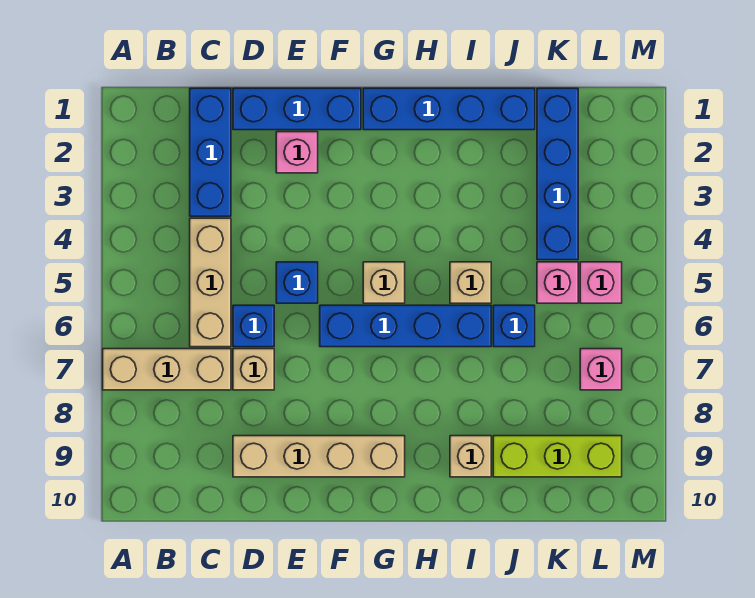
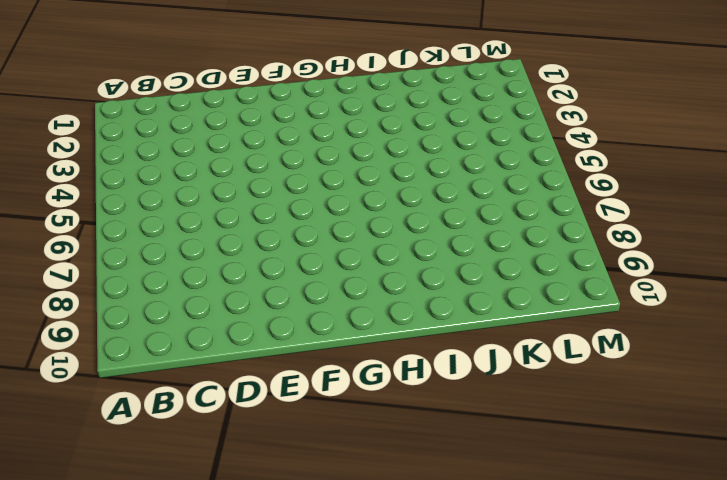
none -> tan 1x3 brick [103,349,231,390]
none -> blue 1x3 brick [190,88,231,216]
none -> tan 1x3 brick [190,218,231,347]

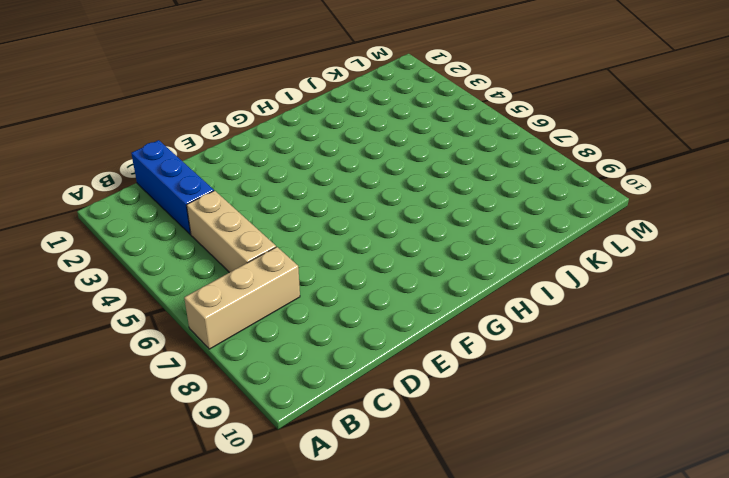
none -> blue 1x3 brick [233,88,361,130]
none -> blue 1x1 brick [233,305,274,347]
none -> tan 1x1 brick [233,349,274,390]

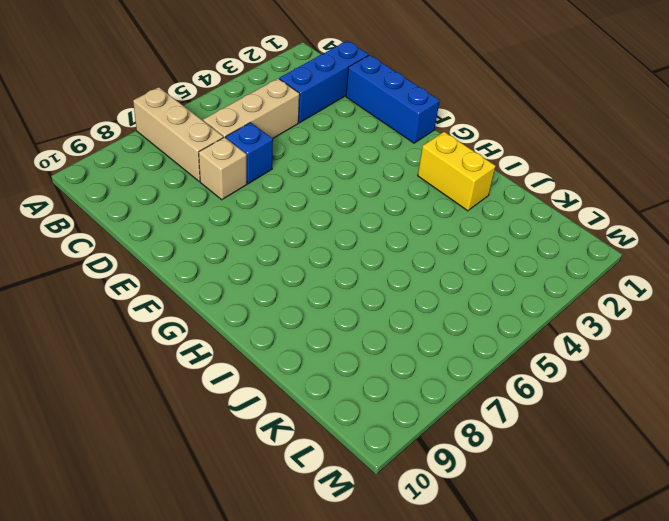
yellow 1x2 brick [418,132,496,211] -> none
none -> tan 1x4 brick [233,436,405,477]
none -> pink 1x1 brick [276,132,318,173]
none -> blue 1x1 brick [276,262,318,303]

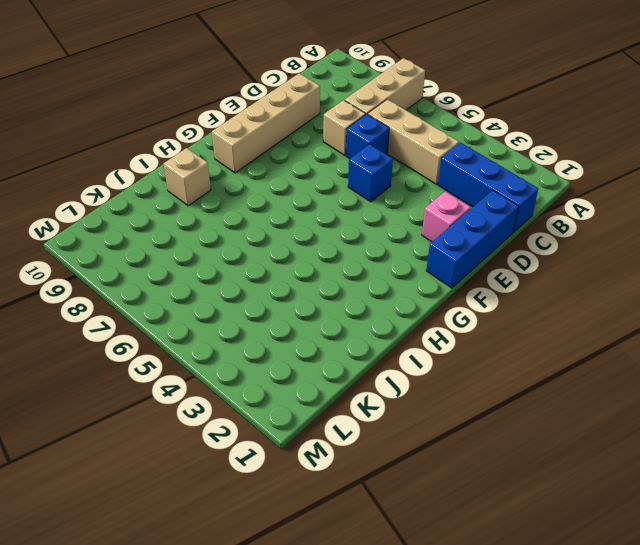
none -> blue 1x4 brick [320,305,491,347]
none -> blue 1x4 brick [363,88,535,130]
none -> tan 1x1 brick [363,262,405,303]

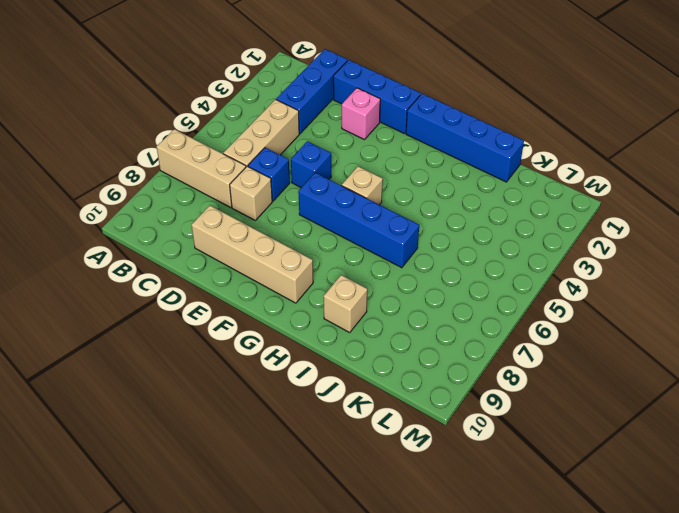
none -> tan 1x1 brick [450,262,491,303]
none -> blue 1x1 brick [493,305,535,347]
none -> lime 1x3 brick [493,436,622,477]

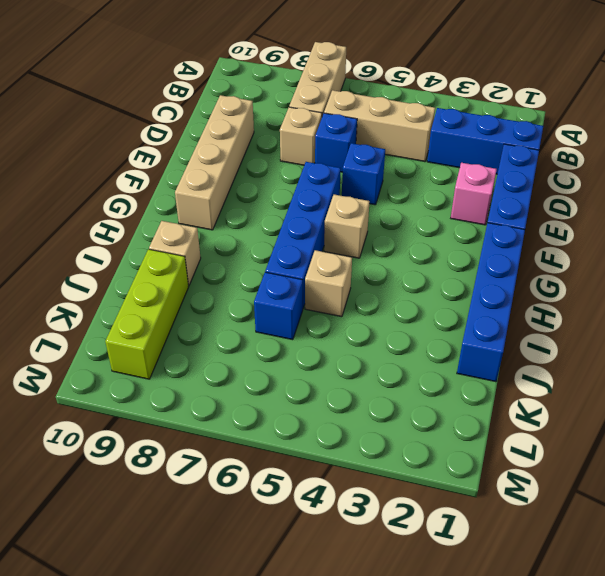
none -> blue 1x4 brick [537,88,578,260]
none -> pink 1x1 brick [537,262,578,303]
none -> pink 1x1 brick [580,262,622,303]

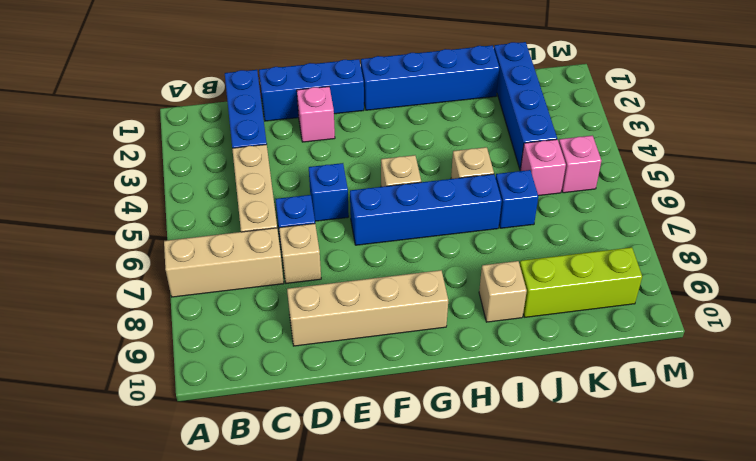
none -> pink 1x1 brick [580,349,622,390]

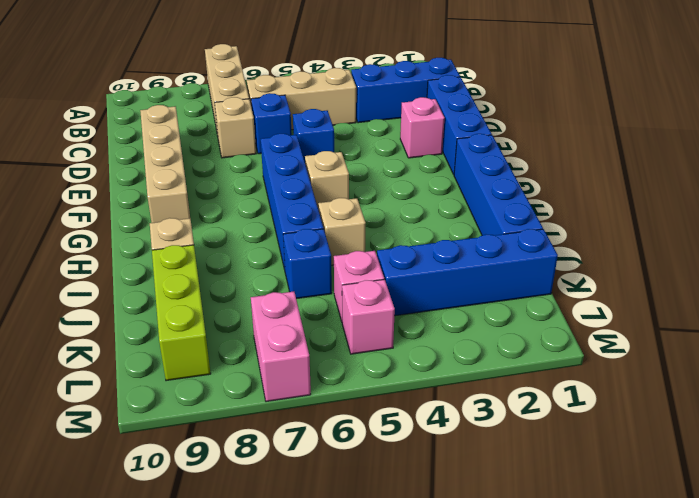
pink 1x2 brick [251,291,311,402] -> pink 1x1 brick [580,349,622,390]

